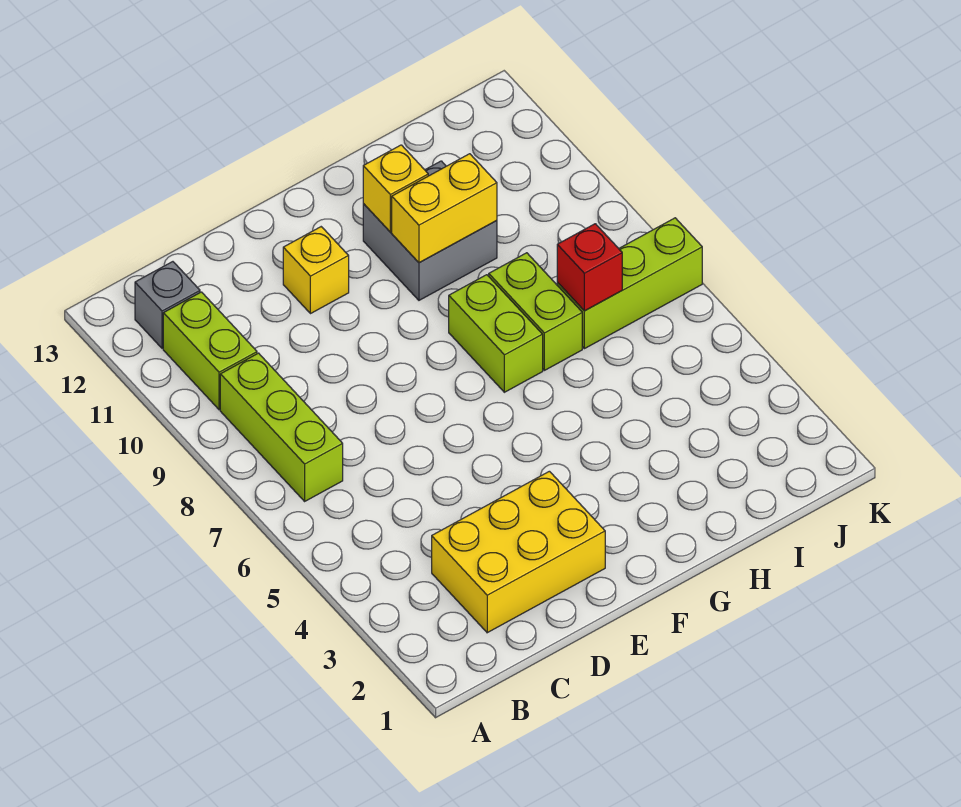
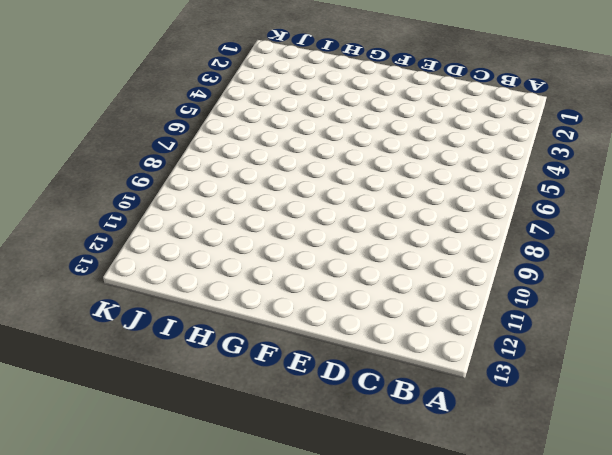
none -> lime 1x3 brick [220,353,343,501]
none -> lime 1x2 brick [163,292,257,410]
none -> grey 1x1 brick [135,262,200,348]

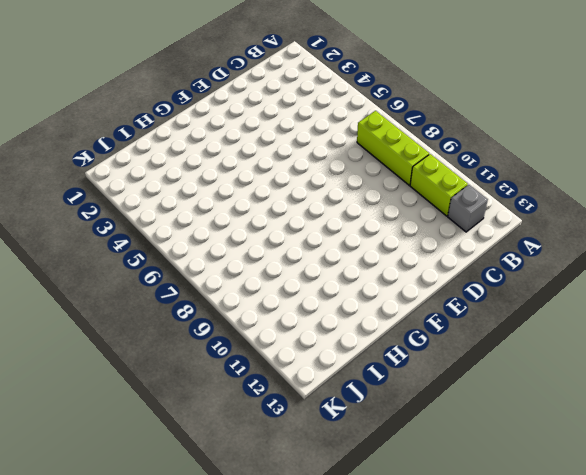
none -> yellow 2x3 brick [432,471,605,633]
none -> yellow 1x1 brick [283,227,349,314]
none -> lime 1x2 brick [449,275,543,392]

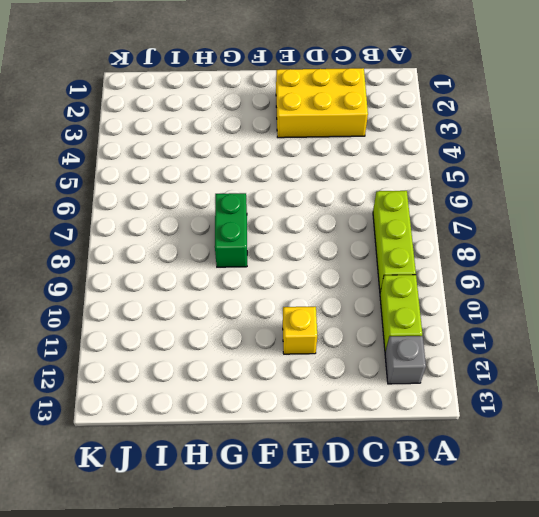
green 1x2 brick [215,193,247,267] -> lime 1x2 brick [449,275,543,392]
none -> grey 2x2 brick [363,161,497,300]
none -> lime 1x2 brick [489,253,582,370]
none -> lime 1x3 brick [557,218,702,349]

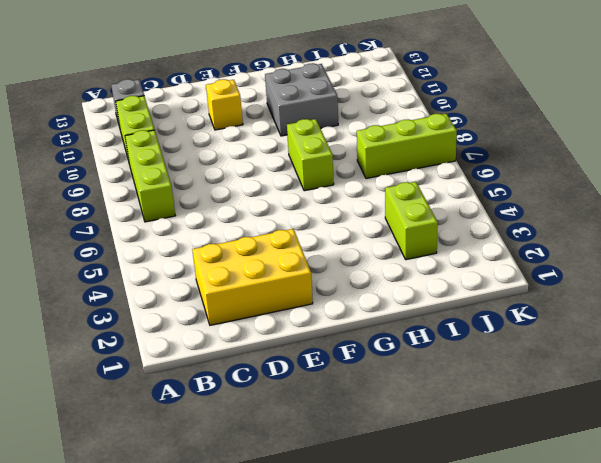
lime 1x2 brick [385,182,438,260] -> lime 1x2 brick moved to [489,253,582,370]
none -> yellow 1x2 brick [392,154,497,263]
none -> yellow 1x1 brick [363,145,428,232]
none -> red 1x1 brick [557,224,622,311]

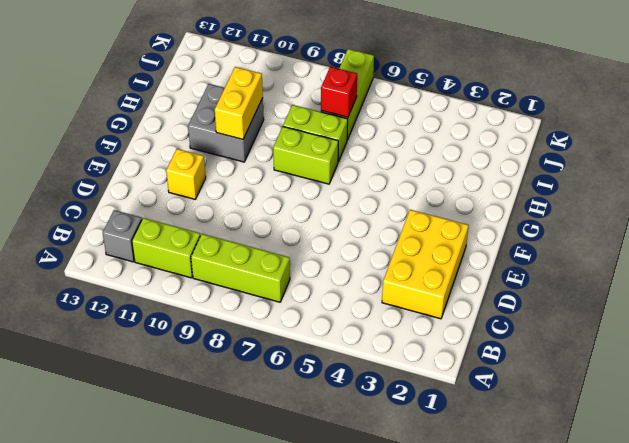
none -> yellow 1x1 brick [363,145,428,232]

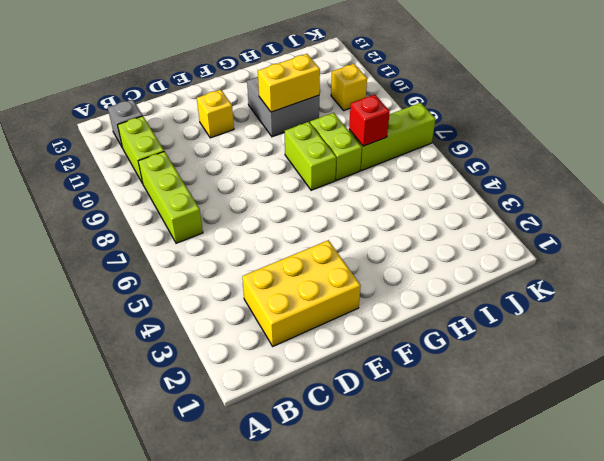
yellow 1x1 brick [331,64,367,110] -> yellow 1x1 brick moved to [363,145,428,232]

